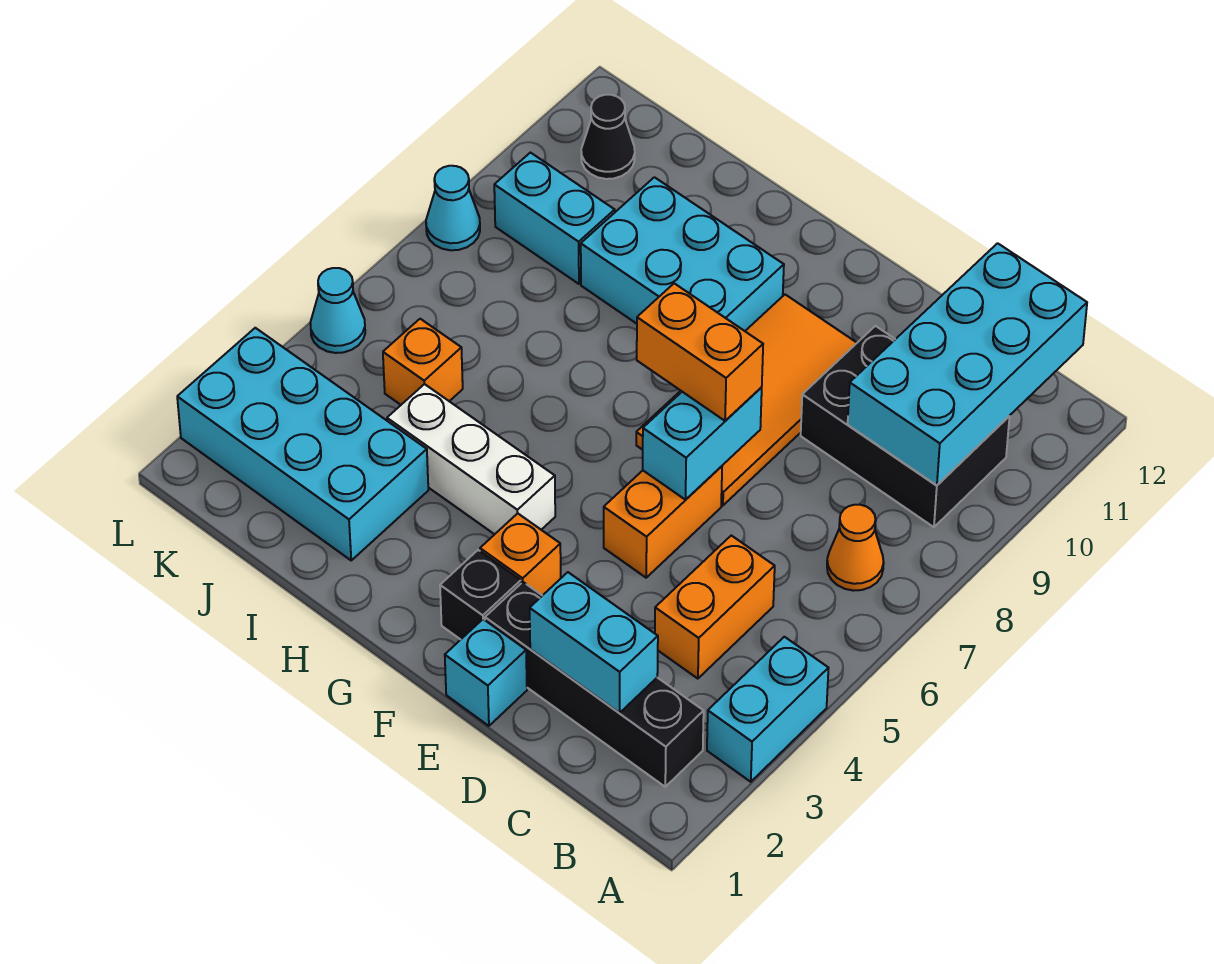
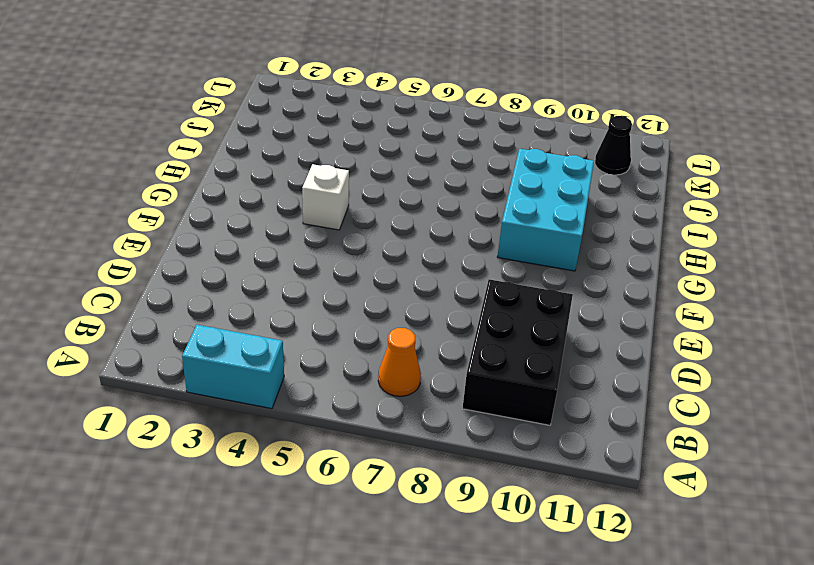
white 1x1 brick [302,164,349,230] -> white 1x3 brick [387,384,555,534]
none -> black 1x4 brick [485,582,704,787]
none -> orange 1x2 brick [655,535,775,679]
none -> cyan 1x1 brick [445,619,527,726]

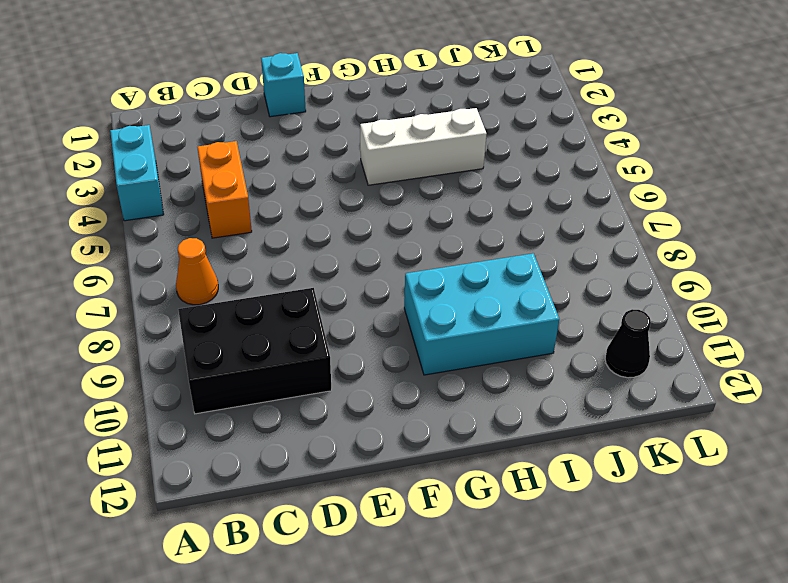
none -> black 1x4 brick [485,582,704,787]
none -> orange 1x2 brick [604,466,722,578]
none -> orange 2x4 tile [636,295,857,505]

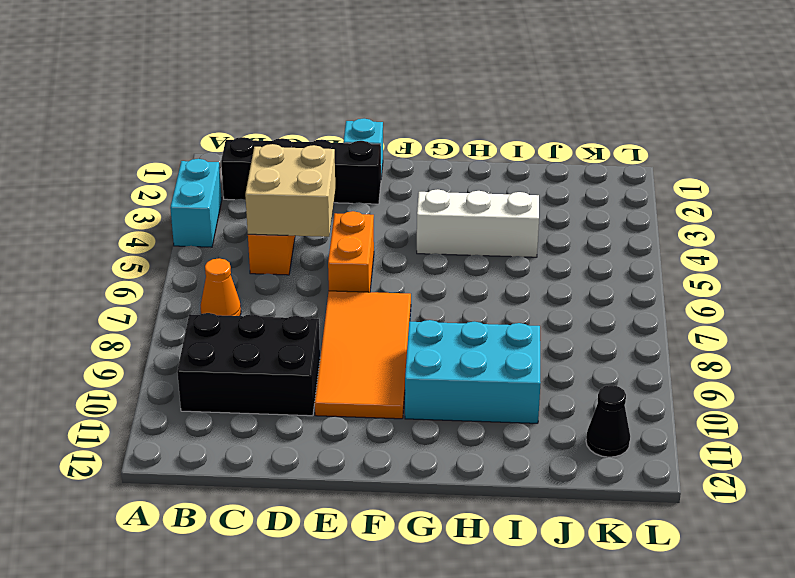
tan 2x2 brick [245,144,335,237] -> none
none -> black 1x1 brick [440,550,521,640]
none -> orange 1x1 brick [480,513,561,596]
none -> cyan 2x4 brick [177,328,428,560]

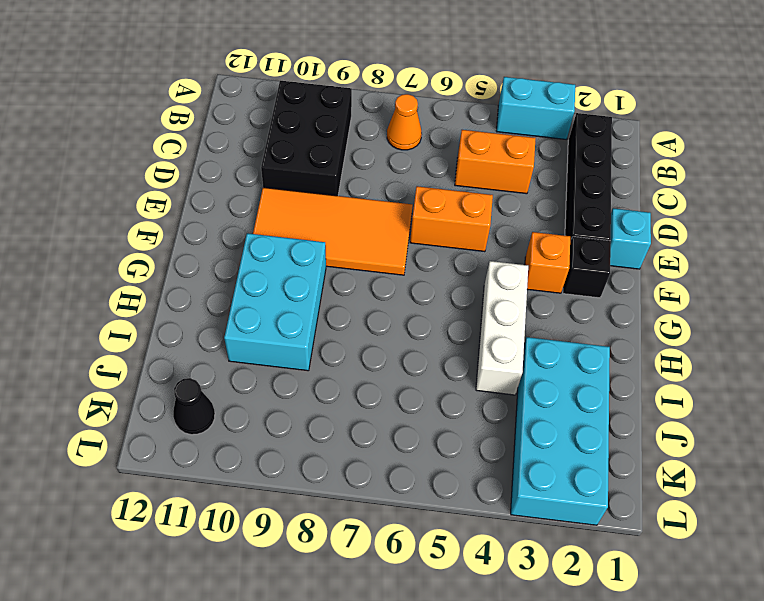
none -> orange 1x1 brick [383,319,463,405]
none -> cyan 1x2 brick [494,153,615,284]
none -> cyan 1x1 cone [310,268,365,353]

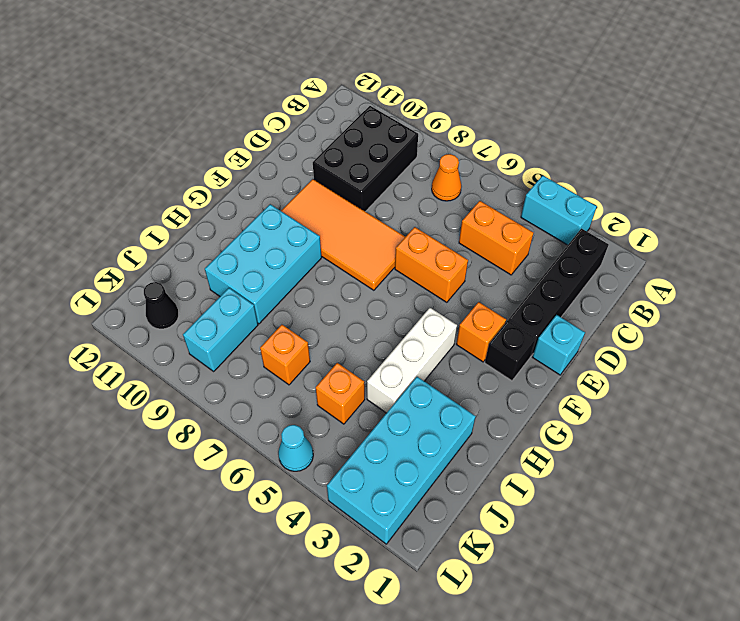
orange 1x1 brick [260,325,310,385] -> none
none -> cyan 1x1 cone [426,166,480,250]
none -> cyan 2x4 brick [848,243,1087,485]
none -> cyan 1x2 brick [530,572,658,713]

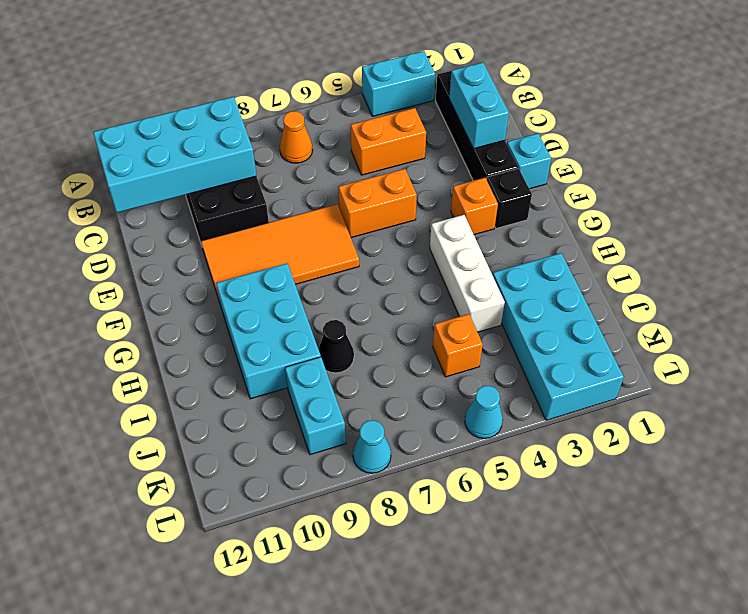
black 1x1 cone [319,320,354,373] -> black 1x1 cone moved to [581,95,635,179]
none -> cyan 1x2 brick [643,387,762,500]
none -> orange 1x2 brick [637,283,763,421]

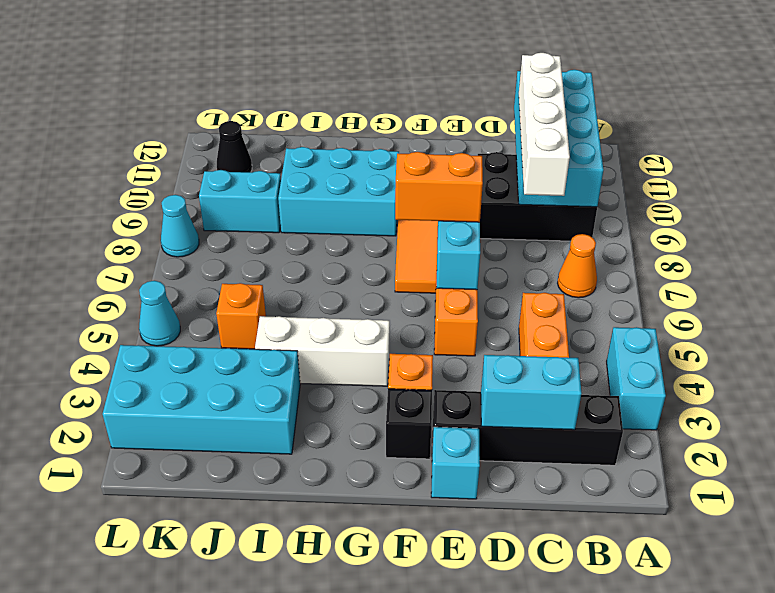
white 1x4 brick [519,53,570,196] -> none

